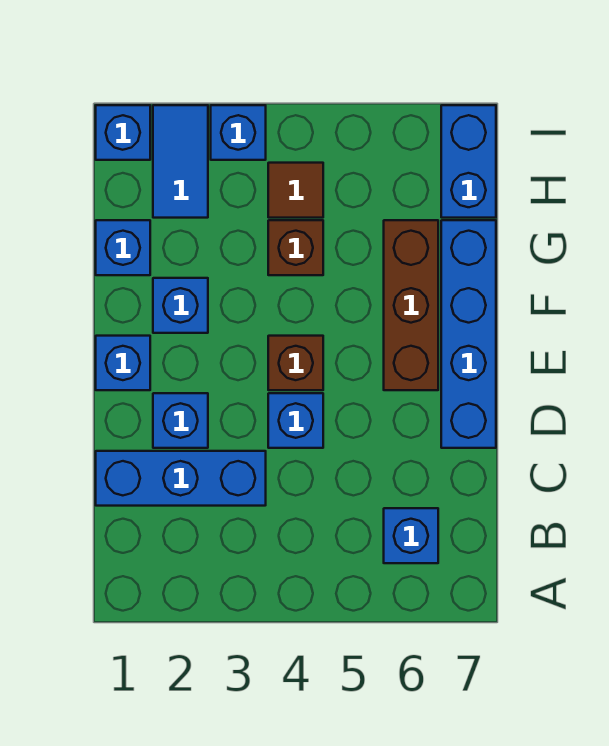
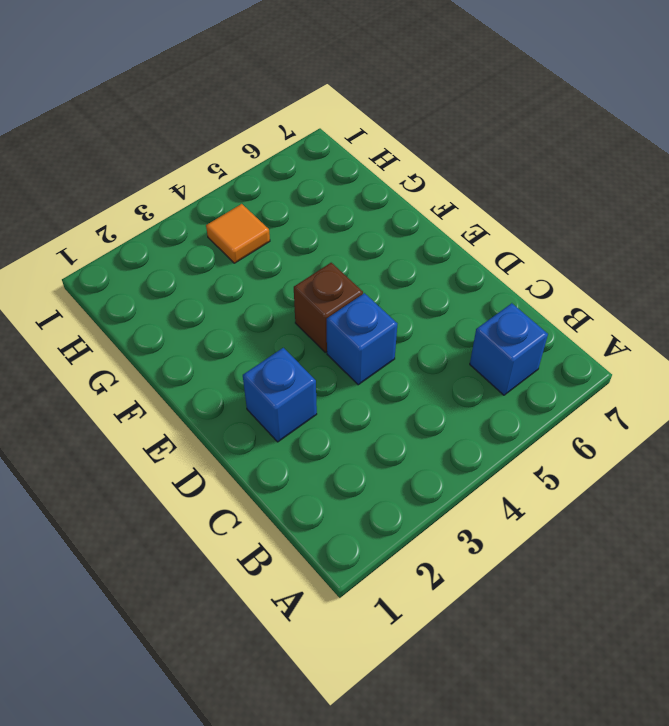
orange 1x1 tile [206,204,270,263] -> brown 1x1 tile [268,163,323,218]
none -> blue 1x3 brick [96,451,266,506]
none -> blue 1x4 brick [441,220,496,448]
none -> blue 1x1 brick [96,336,150,390]

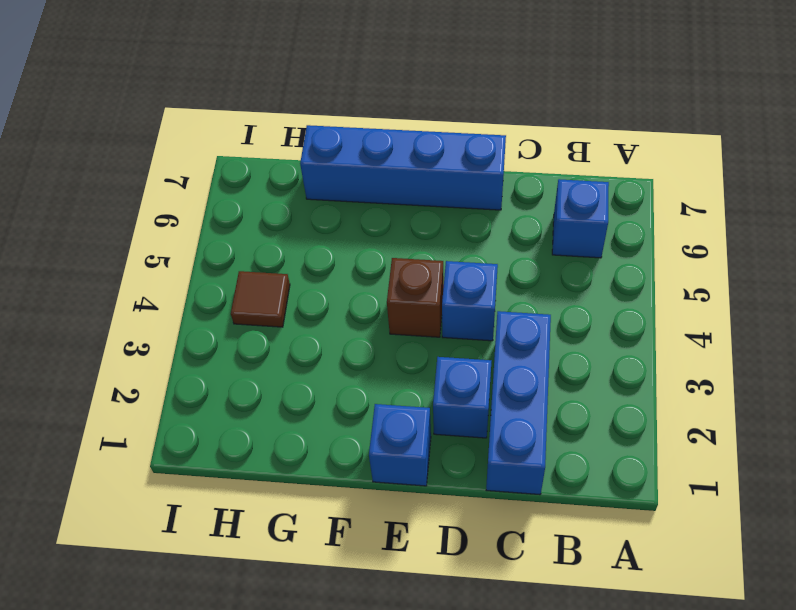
none -> brown 1x3 brick [384,220,438,390]
none -> blue 1x1 brick [153,278,208,333]
none -> blue 1x1 brick [96,220,150,275]

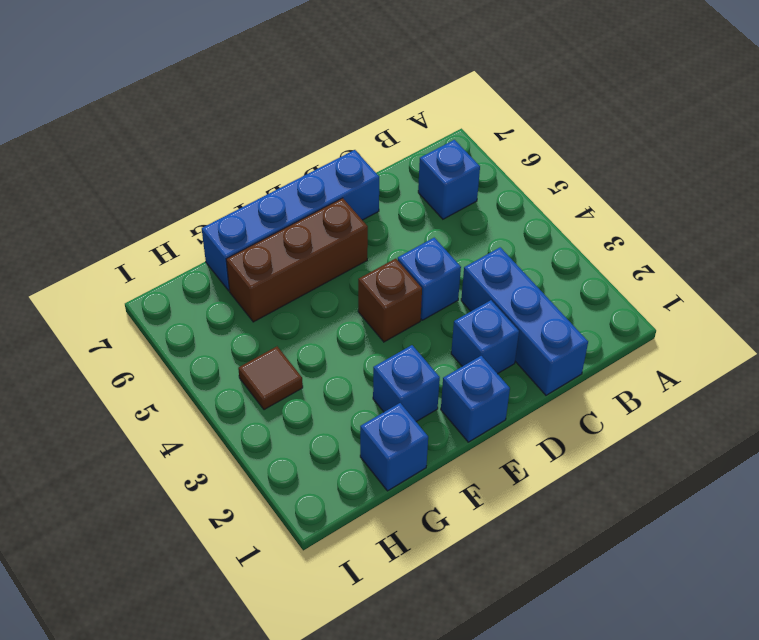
none -> brown 1x1 brick [268,220,323,275]
none -> blue 1x2 tile [153,105,208,218]
none -> blue 1x2 brick [441,105,496,218]

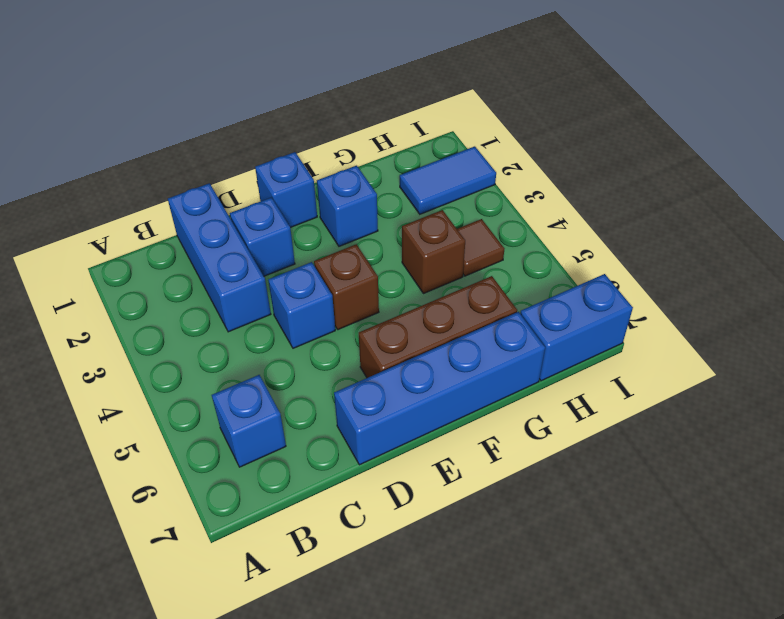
none -> blue 1x1 brick [96,220,150,275]
none -> blue 1x1 brick [96,105,150,160]
none -> blue 1x1 brick [211,105,266,160]

